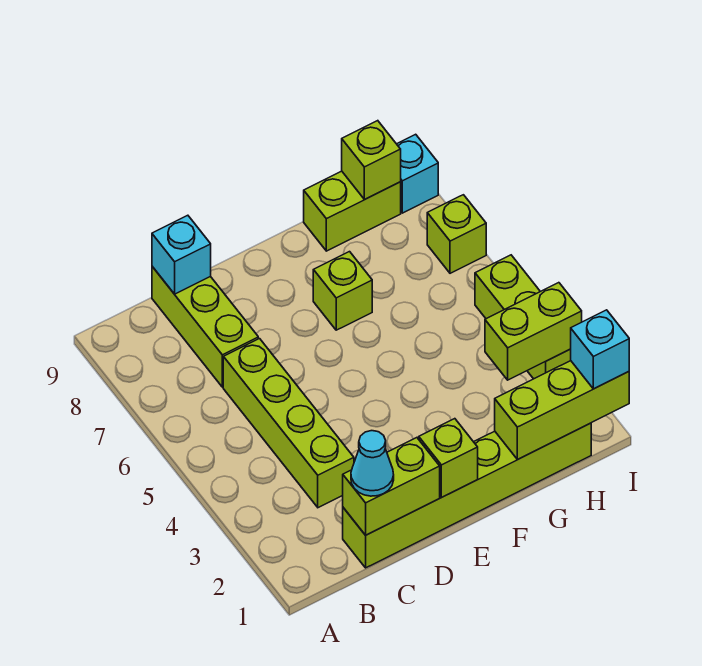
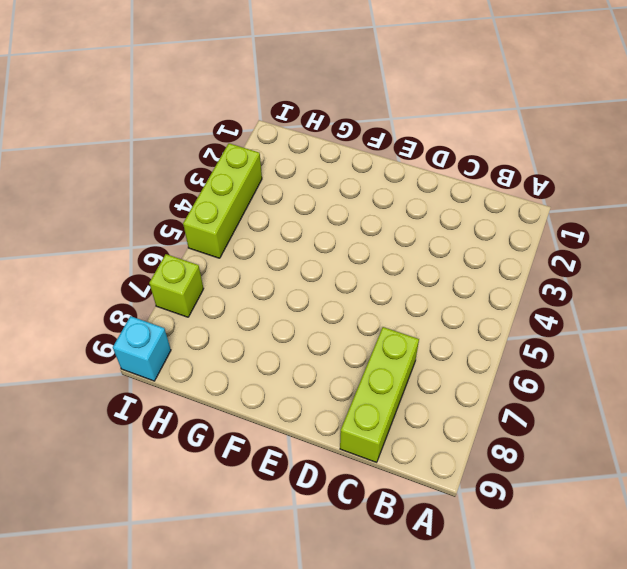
none -> lime 1x6 brick [343,423,591,568]
none -> lime 1x4 brick [223,339,354,508]
none -> lime 1x1 brick [313,252,372,330]

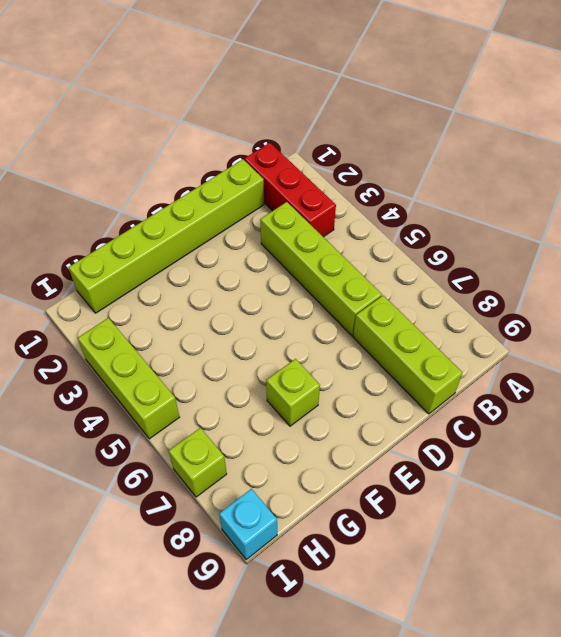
red 1x3 brick [244,143,336,237] -> none
none -> lime 1x2 brick [304,171,401,251]
none -> lime 1x2 brick [343,438,440,535]
none -> cyan 1x1 brick [152,215,211,294]

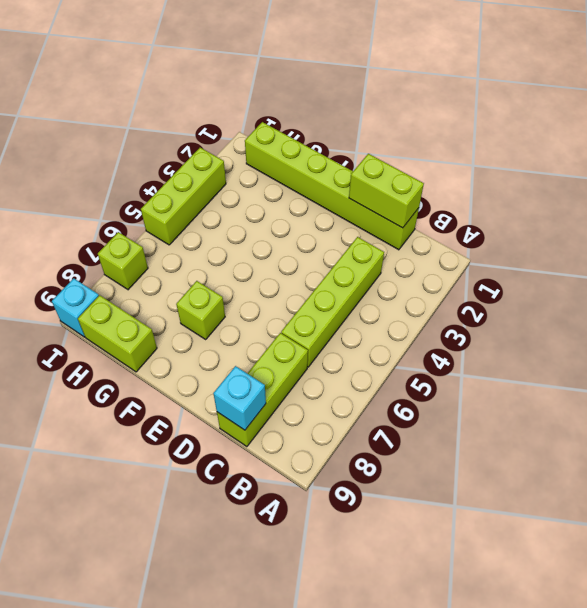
none -> lime 1x1 brick [419,419,478,497]
none -> lime 1x3 brick [495,361,629,459]
none -> lime 1x2 brick [485,283,582,380]

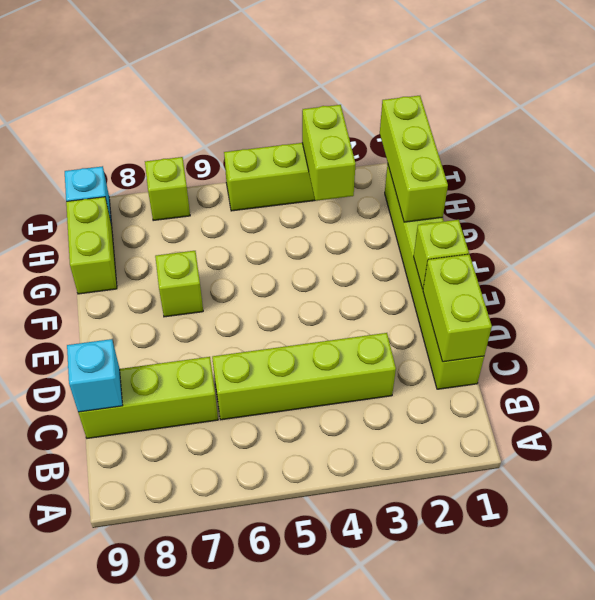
none -> lime 1x1 brick [342,121,401,199]
none -> cyan 1x1 cone [351,431,394,496]
none -> cyan 1x1 brick [571,310,629,389]

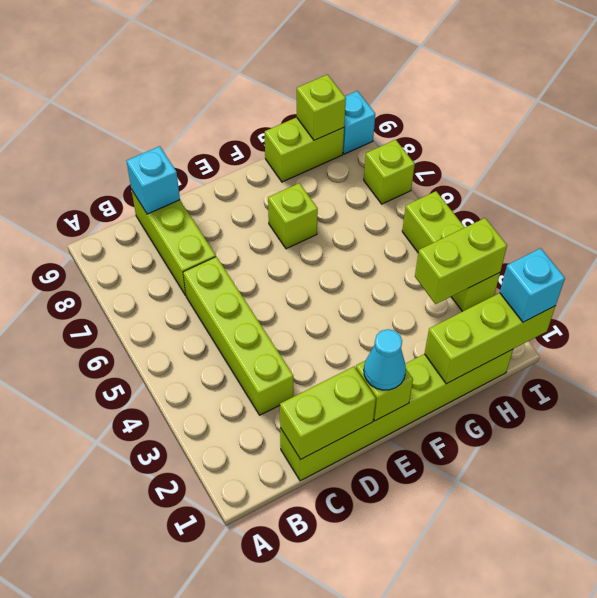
cyan 1x1 cone [364,329,406,390] -> cyan 1x1 cone moved to [351,431,394,496]

